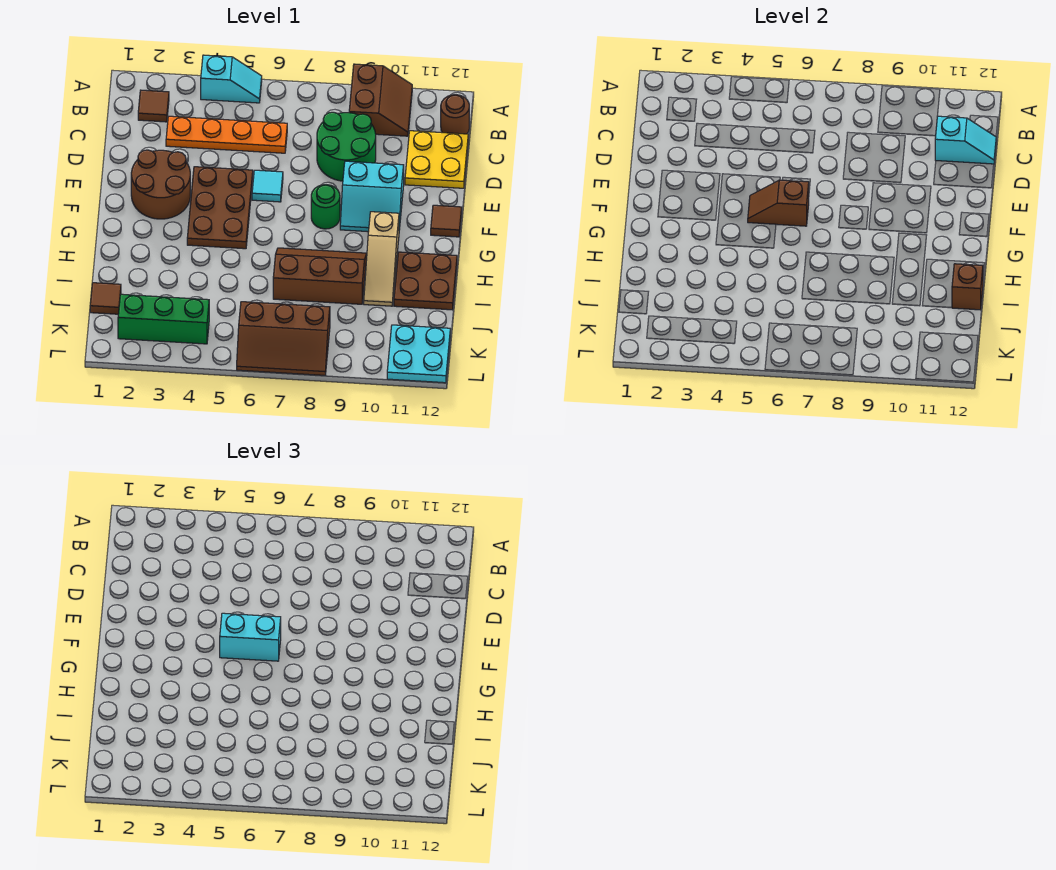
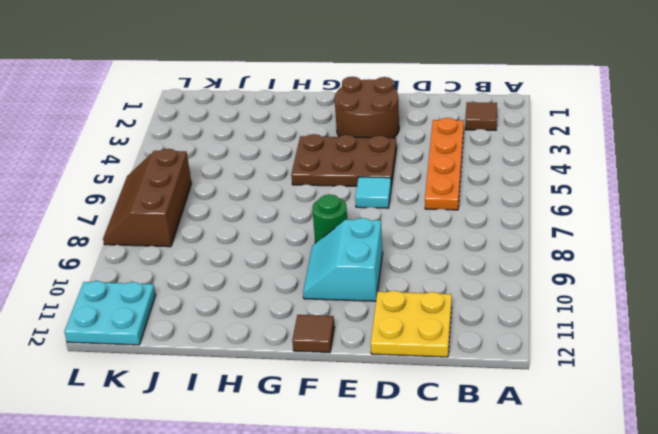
none -> cyan 1x2 slope [201,55,262,103]
none -> brown 2x2 slope [349,64,412,136]
none -> brown 1x1 round brick [441,95,469,134]

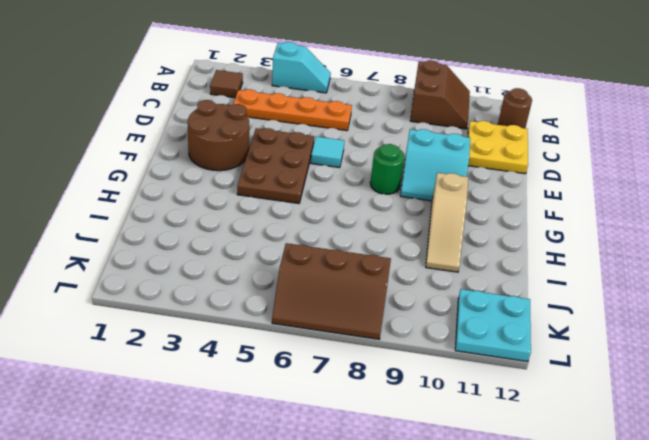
none -> green 2x2 round brick [317,112,376,181]
none -> brown 1x1 tile [431,205,462,237]
none -> brown 2x3 slope [273,248,367,304]

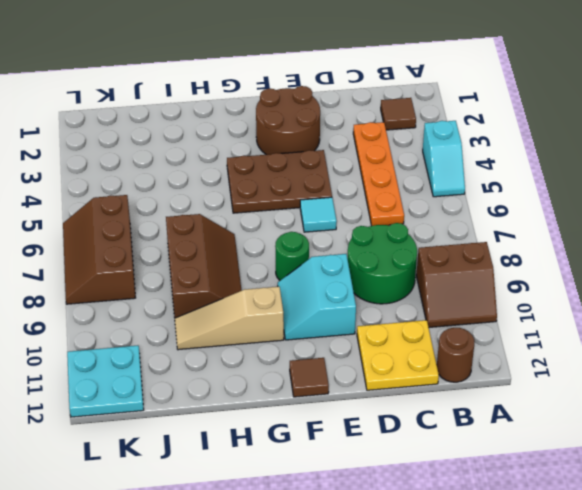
none -> brown 2x2 plate [394,252,457,310]
none -> brown 1x1 tile [90,283,121,314]
none -> green 1x3 brick [118,294,209,344]

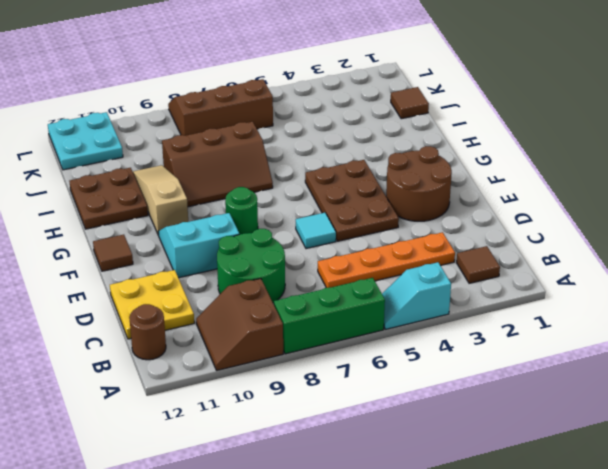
green 1x3 brick [274,278,385,354] -> green 1x3 brick moved to [118,294,209,344]
none -> cyan 1x2 slope [935,116,996,164]
none -> brown 1x2 slope [748,180,809,226]
none -> brown 1x1 brick [952,264,983,310]

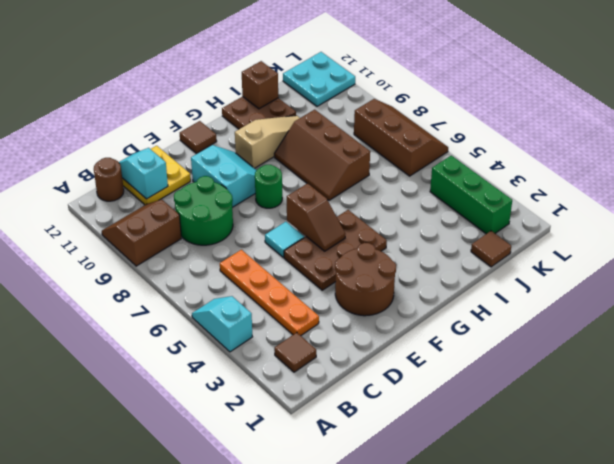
none -> cyan 1x2 brick [220,613,281,661]

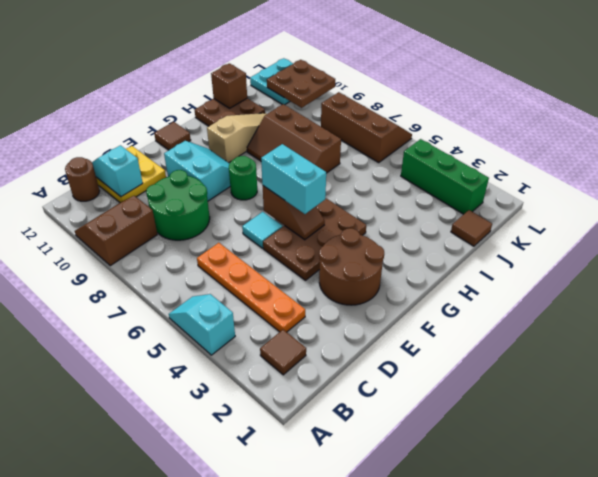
brown 2x2 plate [267,60,335,108] -> none

